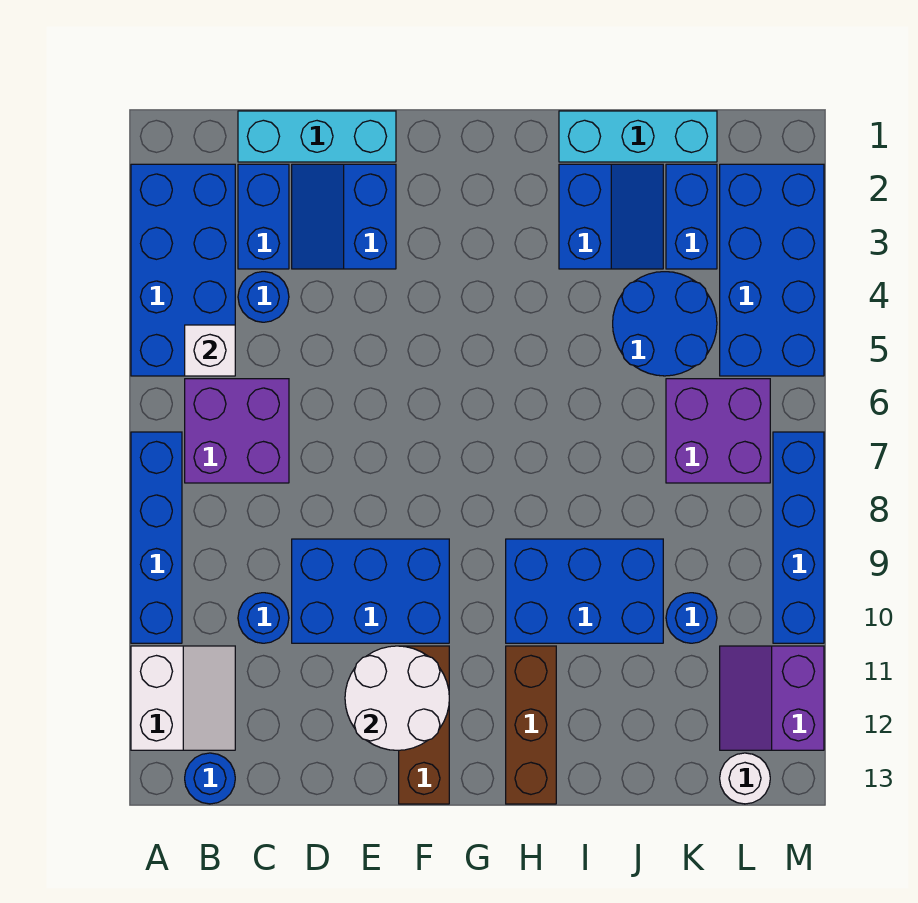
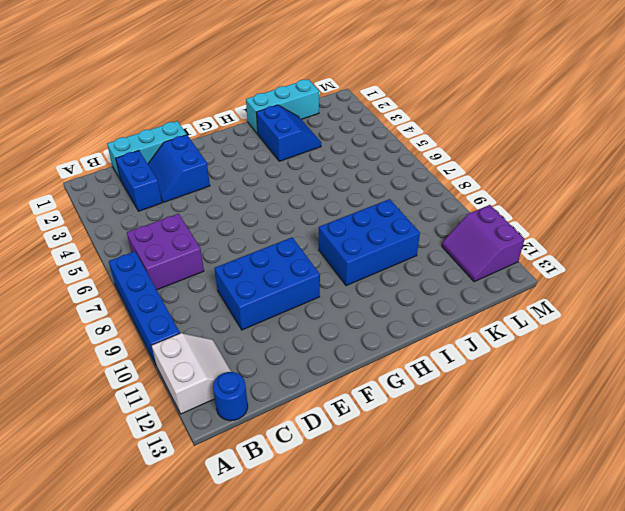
none -> blue 2x4 brick [131,164,235,376]
none -> blue 1x1 round brick [238,272,289,322]
none -> blue 1x1 round brick [238,593,289,643]

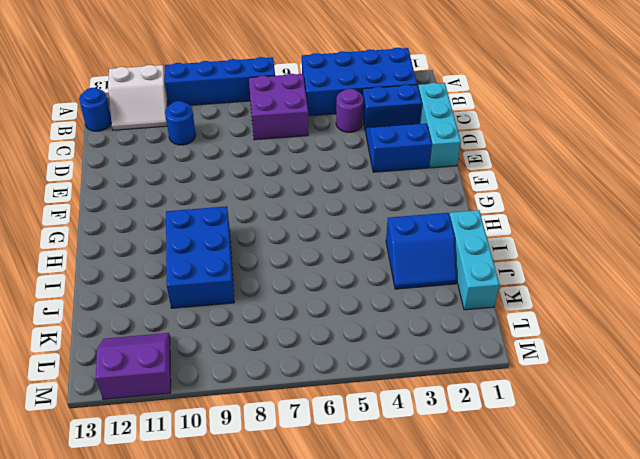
purple 1x1 round brick [336,89,363,132] -> blue 1x1 round brick [238,272,289,322]
none -> blue 2x3 brick [292,539,449,643]
none -> brown 1x3 brick [399,646,449,804]
none -> brown 1x3 brick [506,646,556,804]

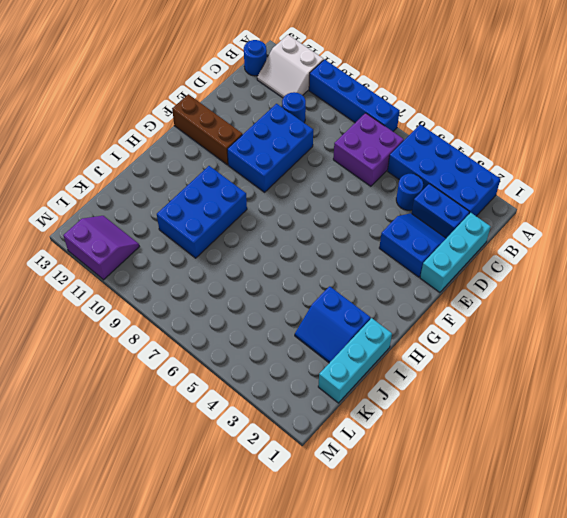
none -> brown 1x3 brick [506,646,556,804]
none -> blue 2x2 round brick [613,272,717,376]
none -> blue 1x2 brick [666,164,717,269]

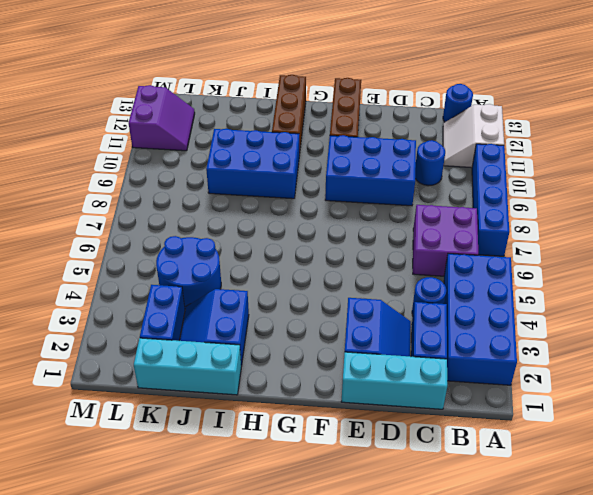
none -> purple 2x2 brick [666,379,770,483]
none -> blue 1x1 round brick [666,593,717,643]
none -> blue 2x4 brick [720,164,824,376]

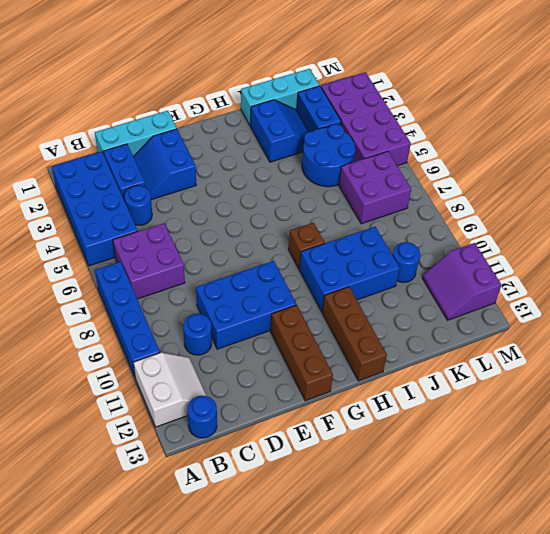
brown 1x1 brick [288,223,325,269] -> none
purple 2x4 brick [321,72,411,166] -> blue 2x4 brick [720,164,824,376]
none -> white 1x1 round brick [720,753,770,804]
none -> blue 1x4 brick [773,432,824,643]
none -> white 1x1 brick [185,325,235,376]

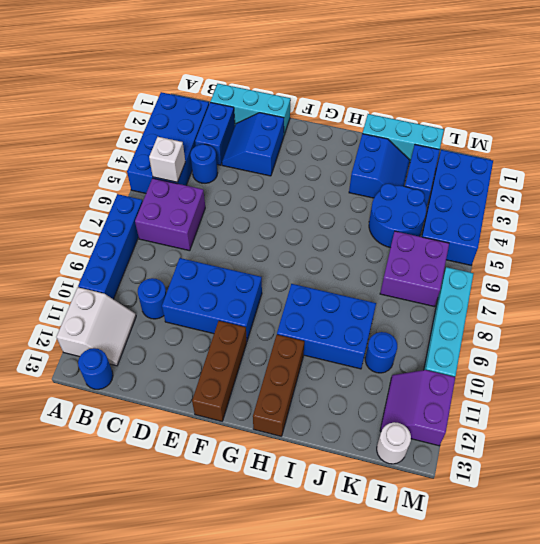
cyan 1x4 brick [424,267,474,377] -> blue 1x4 brick [773,432,824,643]
none -> white 2x2 round brick [345,646,449,750]

